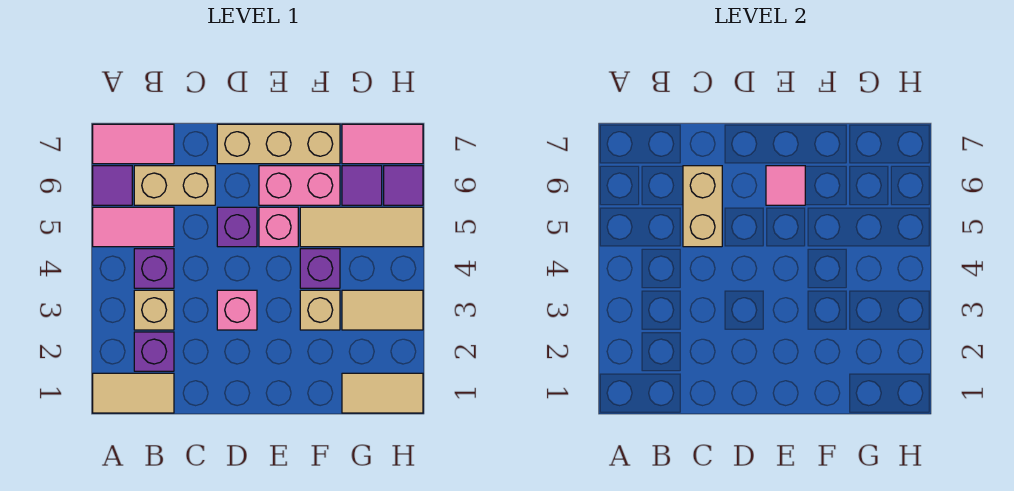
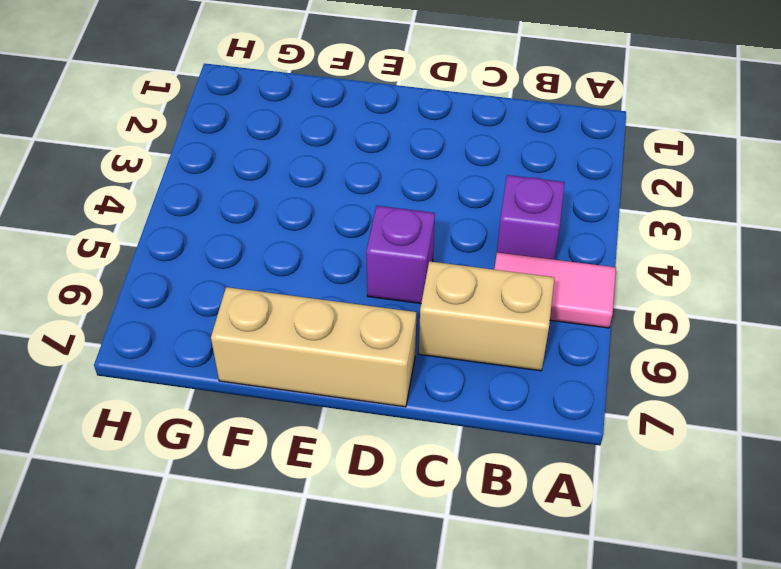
none -> tan 1x2 tile [93,373,174,413]
none -> purple 1x1 tile [93,166,132,205]
none -> pink 1x2 tile [93,124,174,164]

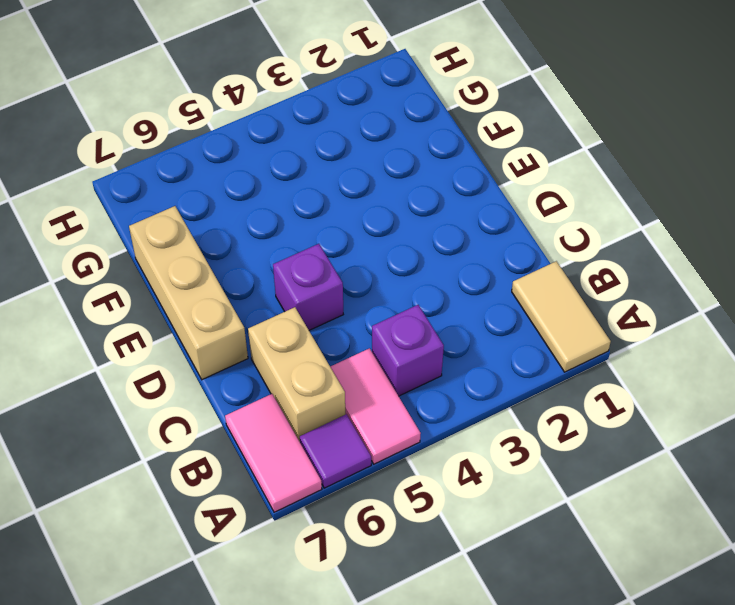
none -> purple 1x1 brick [134,332,174,371]
none -> tan 1x1 brick [134,290,174,330]
none -> pink 1x1 brick [217,290,257,330]

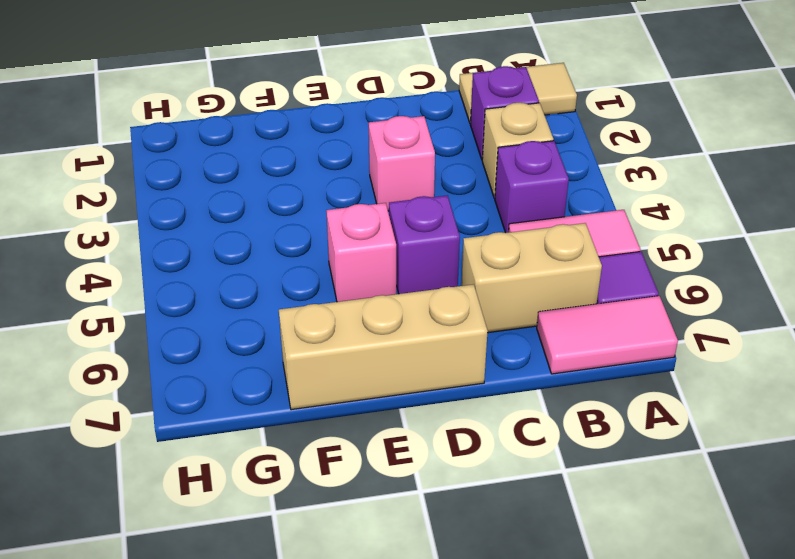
none -> pink 1x2 brick [259,166,340,205]
none -> tan 1x1 brick [300,290,340,330]
none -> purple 1x1 brick [300,249,340,288]

